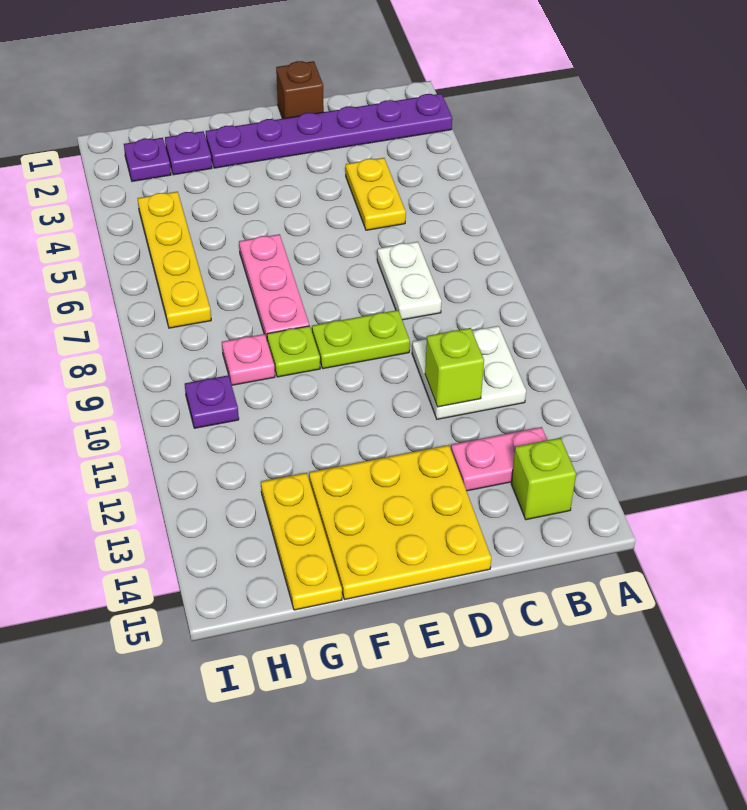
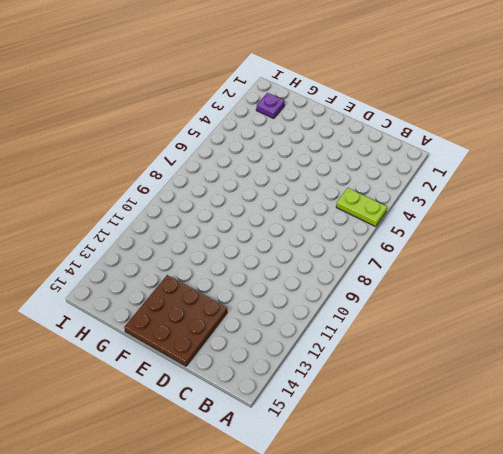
lime 1x2 plate [336,188,387,227] -> lime 1x2 plate moved to [312,310,410,369]
brown 3x3 plate [124,275,227,366] -> yellow 3x3 plate [309,445,491,599]
none -> purple 1x6 plate [206,94,452,168]
none -> white 2x2 plate [412,326,526,419]
none -> pink 1x2 plate [451,427,547,491]

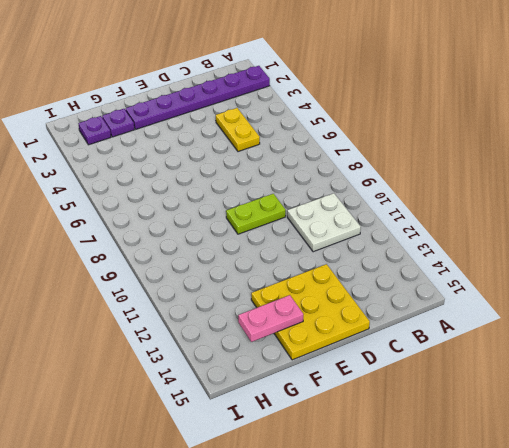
pink 1x2 plate [238,295,303,342] -> pink 1x2 plate moved to [451,427,547,491]
none -> lime 1x1 brick [511,438,576,520]
none -> white 1x2 plate [377,242,441,320]
none -> brown 1x1 brick [276,61,324,119]

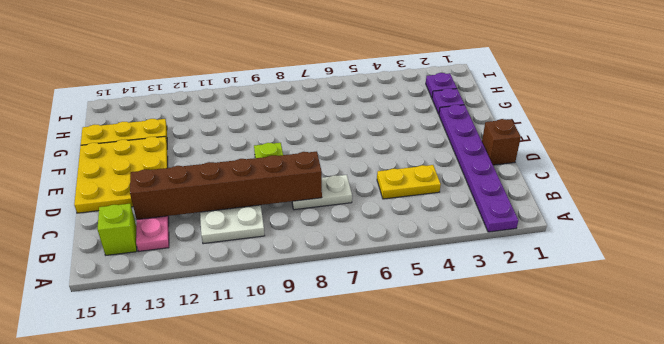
brown 1x6 brick [130,152,322,220] -> lime 1x1 brick [425,328,484,407]
none -> pink 1x3 plate [239,234,309,339]
none -> lime 1x1 plate [267,326,320,377]
none -> pink 1x1 plate [222,334,275,385]

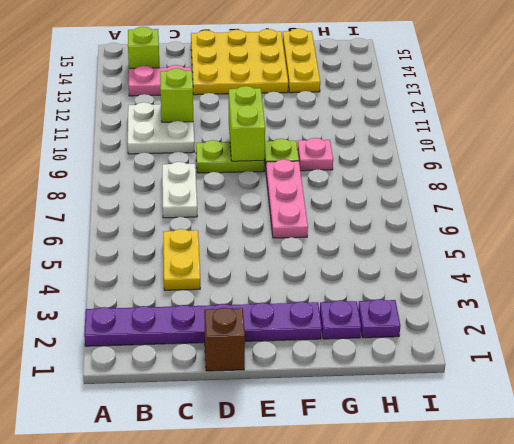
lime 1x2 brick [229,86,265,161] -> none
none -> yellow 1x4 plate [138,192,211,328]
none -> purple 1x1 plate [185,375,239,428]

